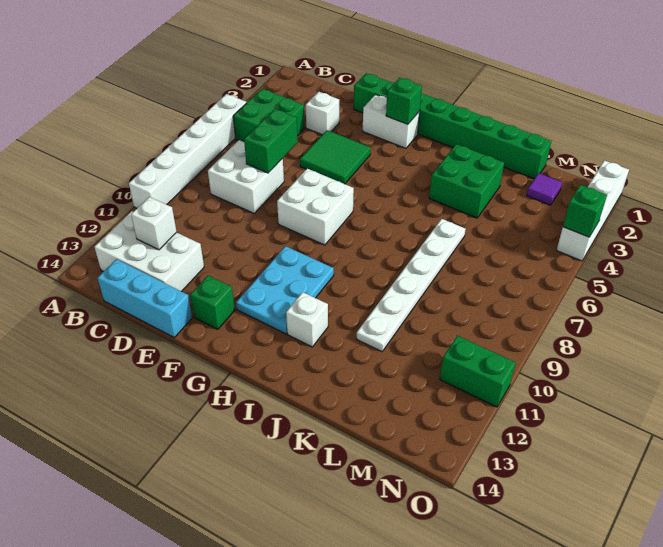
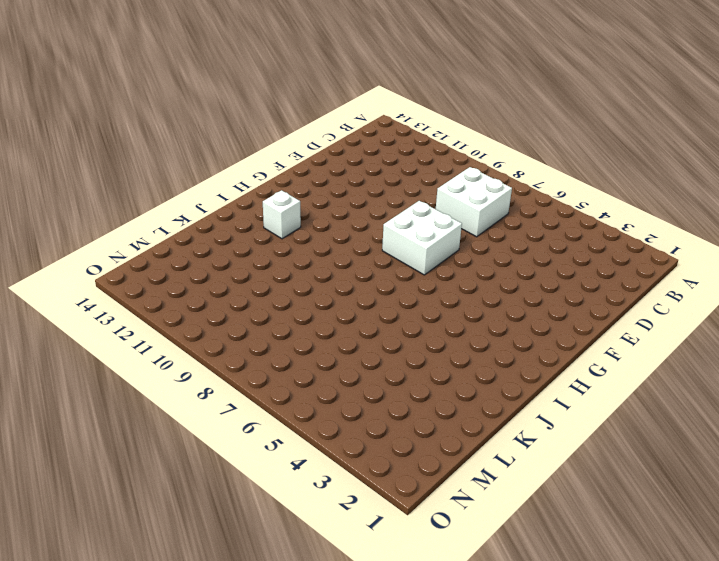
none -> white 1x6 brick [129,94,247,208]
none -> green 2x2 brick [233,89,305,142]
none -> white 2x3 brick [94,211,204,292]

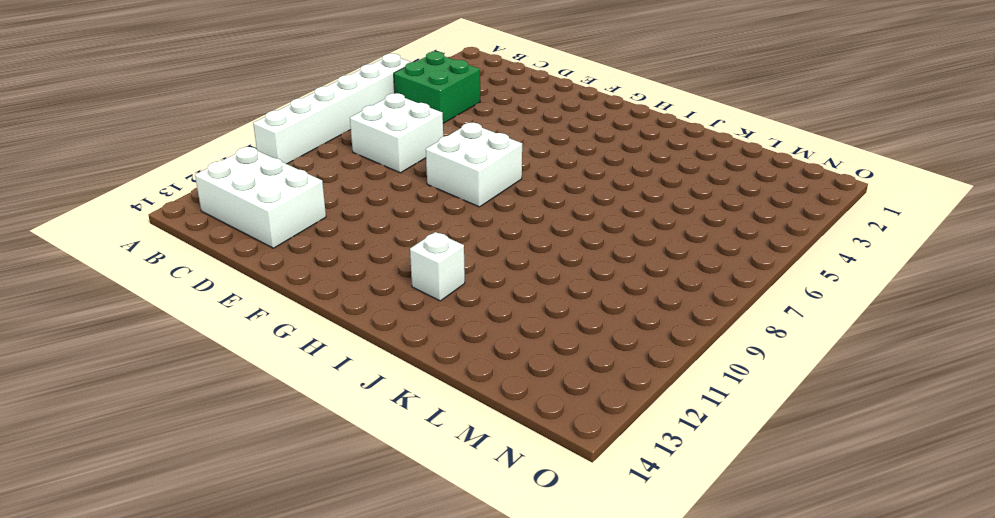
none -> cyan 1x3 brick [98,259,192,337]
none -> white 1x1 brick [306,92,339,135]
none -> green 1x8 brick [354,73,551,179]

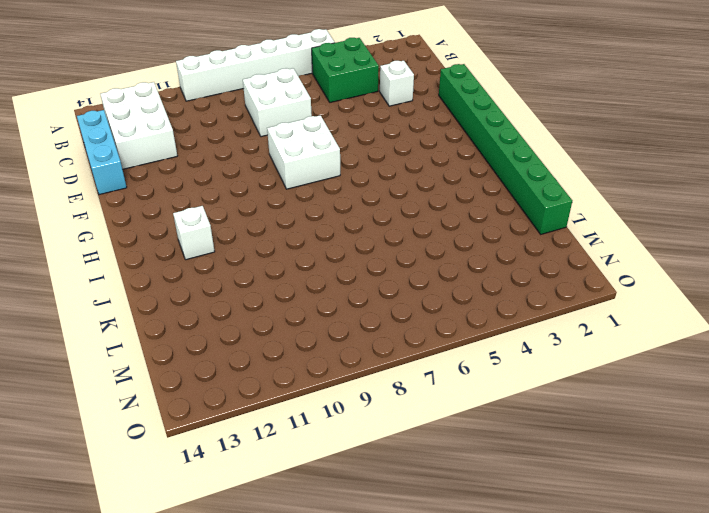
none -> green 2x2 tile [300,130,371,184]
none -> white 1x2 brick [363,95,420,148]
none -> green 1x1 brick [190,275,235,329]

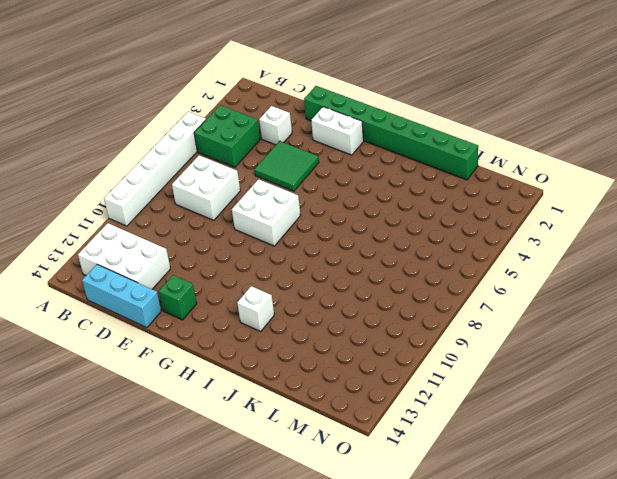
none -> cyan 2x3 plate [236,246,334,334]
none -> green 2x2 brick [429,144,504,218]
none -> white 1x6 plate [357,219,466,352]

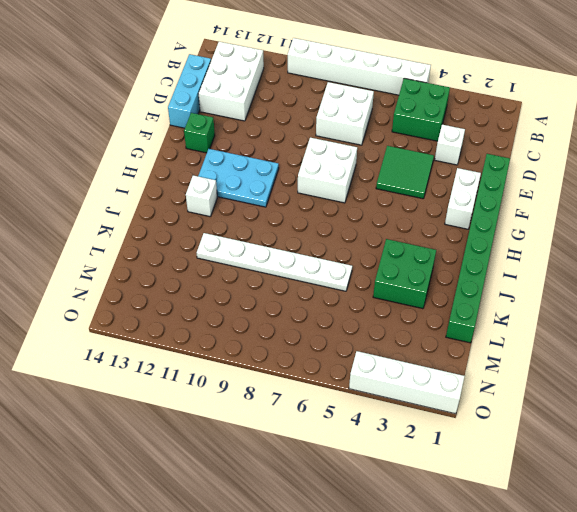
none -> purple 1x1 tile [527,173,562,205]
none -> green 1x2 brick [440,336,515,407]
none -> white 1x1 brick [131,197,177,250]

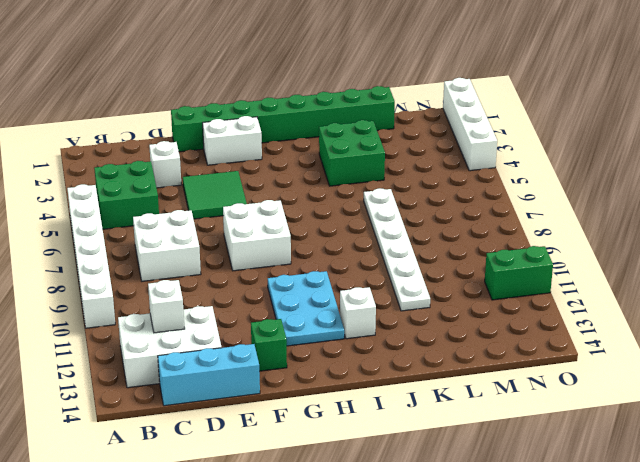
none -> purple 1x1 tile [527,173,562,205]
none -> green 1x2 brick [244,109,298,173]
none -> green 1x1 brick [386,78,422,124]

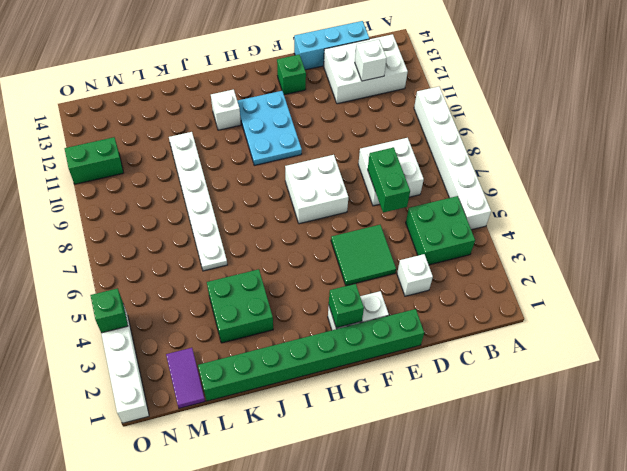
purple 1x2 tile [166,348,205,408] -> purple 1x1 tile [527,173,562,205]

